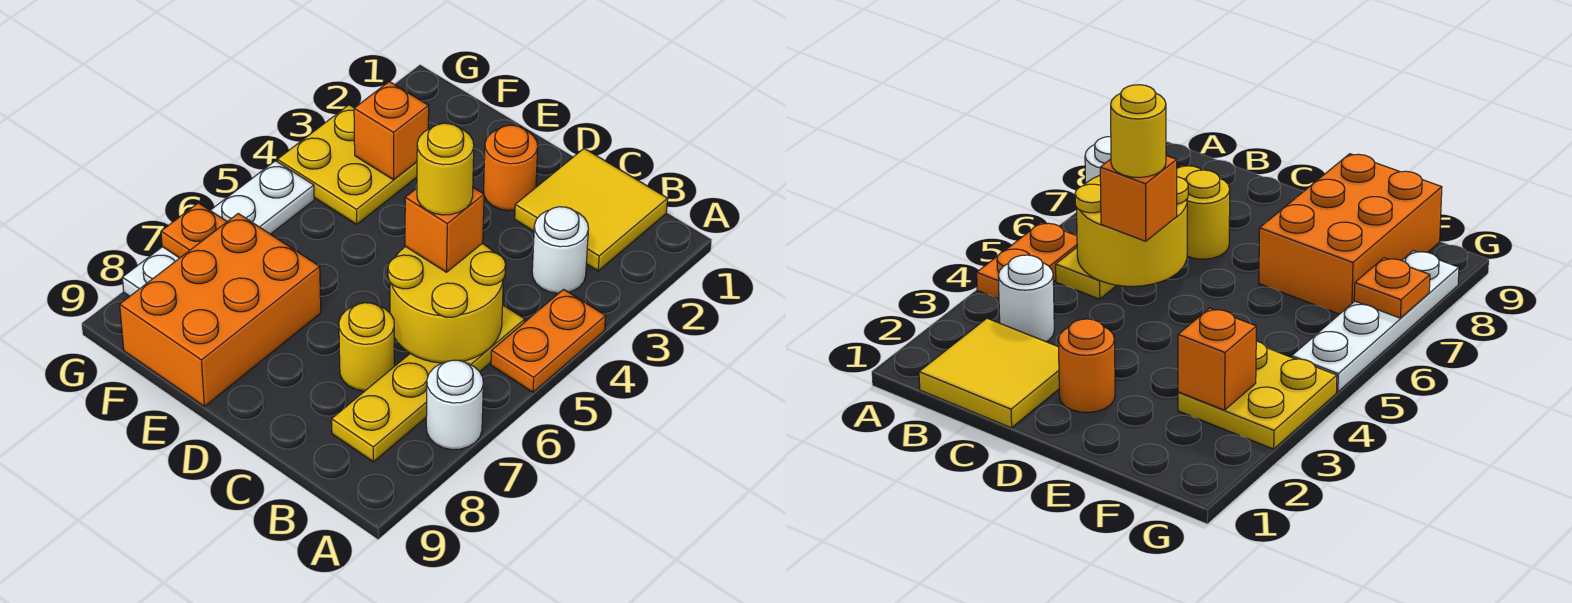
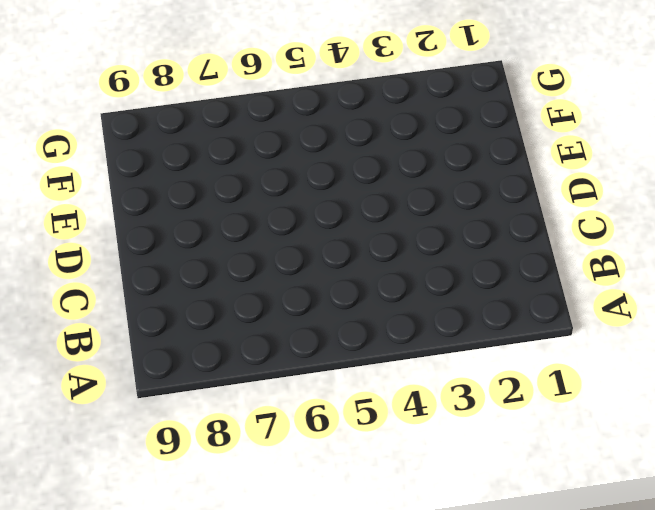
none -> orange 1x2 plate [491,289,606,392]
none -> white 1x1 round brick [426,360,483,450]
none -> yellow 2x2 tile [515,149,668,271]

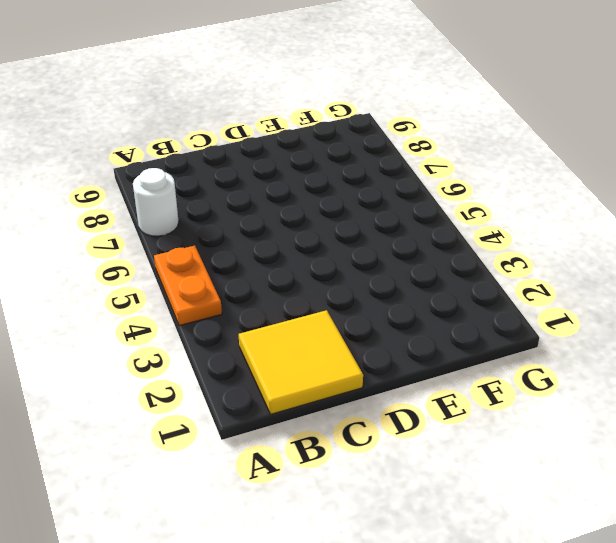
none -> white 1x1 round brick [532,207,588,293]
none -> yellow 1x4 plate [332,305,525,462]
none -> yellow 1x1 round brick [339,303,394,391]

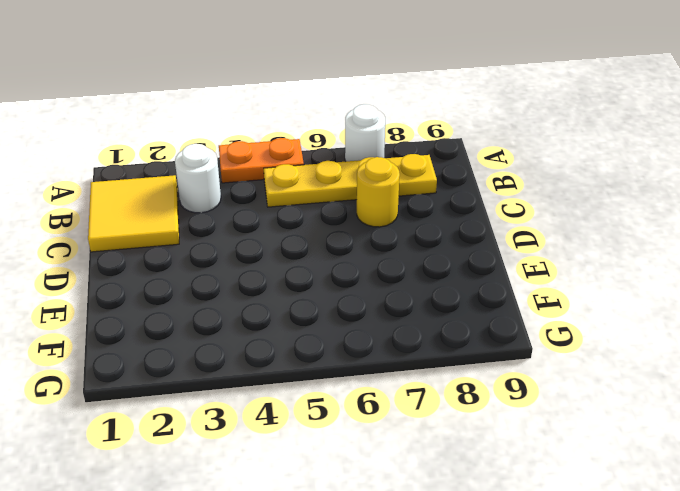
none -> orange 1x1 round brick [484,125,538,211]
none -> orange 2x3 brick [120,214,321,406]
none -> yellow 2x2 plate [277,105,417,224]

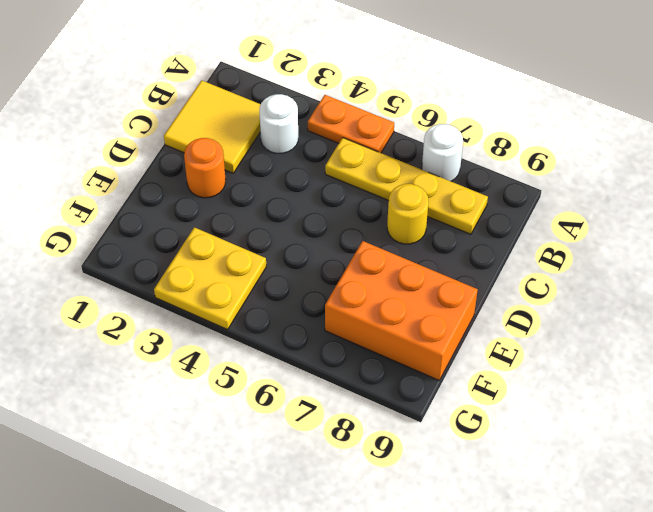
none -> white 1x4 plate [122,161,314,296]
none -> yellow 2x2 round brick [388,243,506,363]
none -> orange 1x1 brick [354,82,429,180]

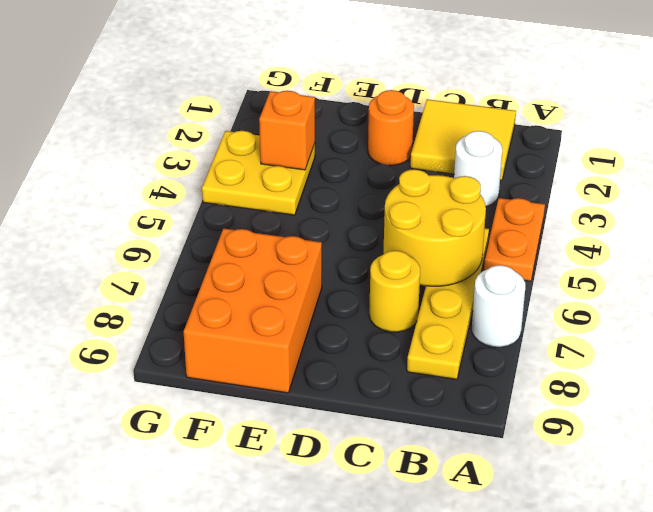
none -> white 1x4 plate [122,161,314,296]
none -> orange 1x1 plate [161,203,227,258]
none -> orange 1x1 brick [405,188,484,272]

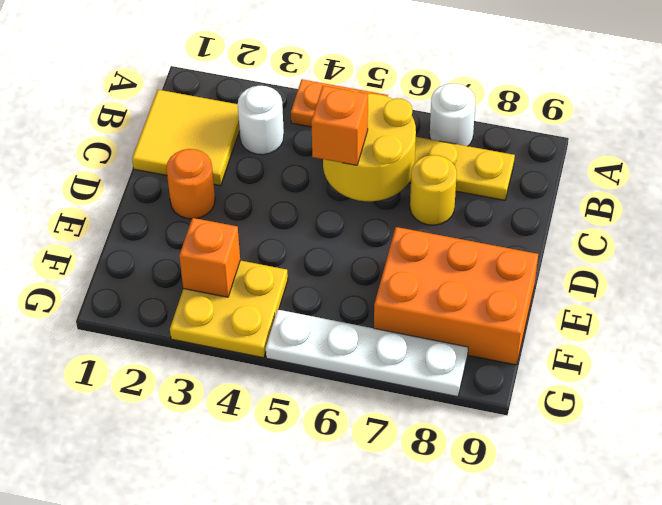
none -> orange 1x1 plate [161,203,227,258]
none -> yellow 1x1 round brick [417,123,474,215]

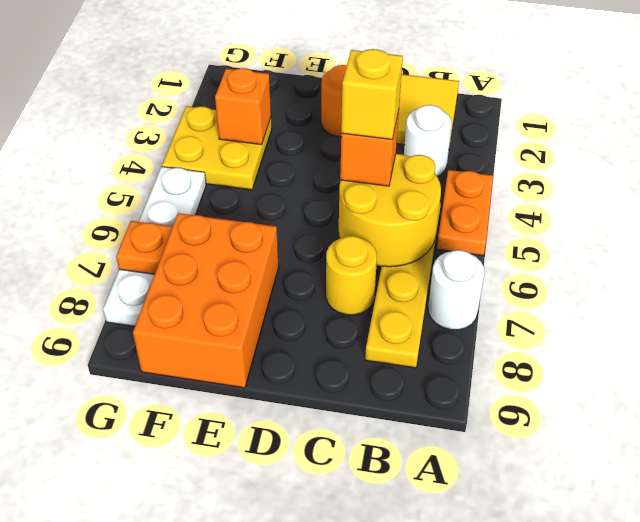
yellow 1x1 brick [341,49,403,139] -> yellow 1x1 round brick [417,123,474,215]

